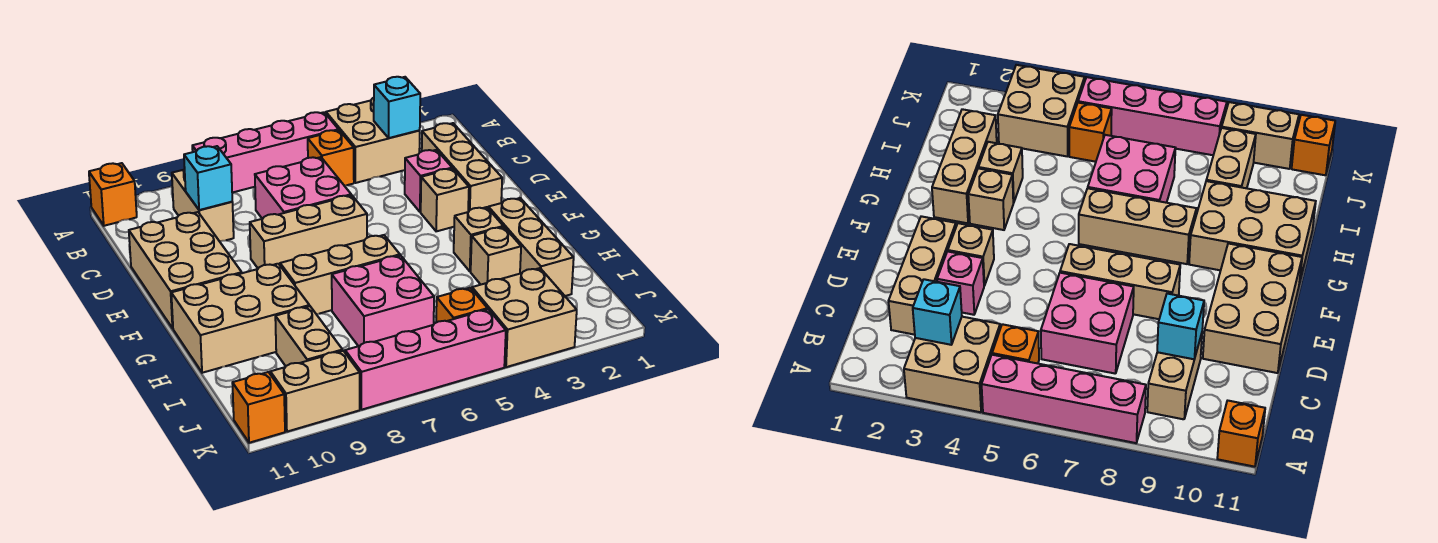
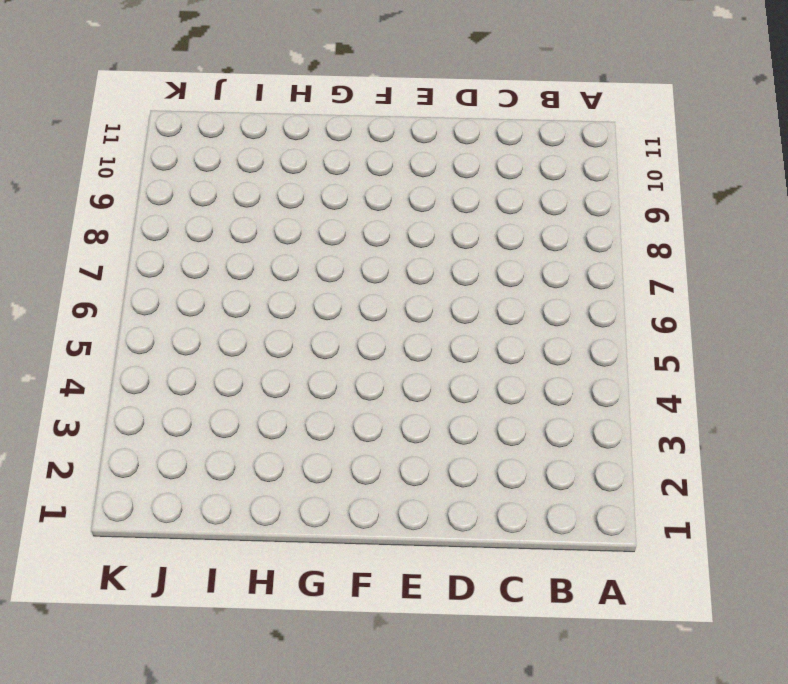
none -> tan 2x2 brick [326,98,420,183]
none -> pink 1x4 brick [192,112,339,193]
none -> orange 1x1 brick [89,163,137,226]

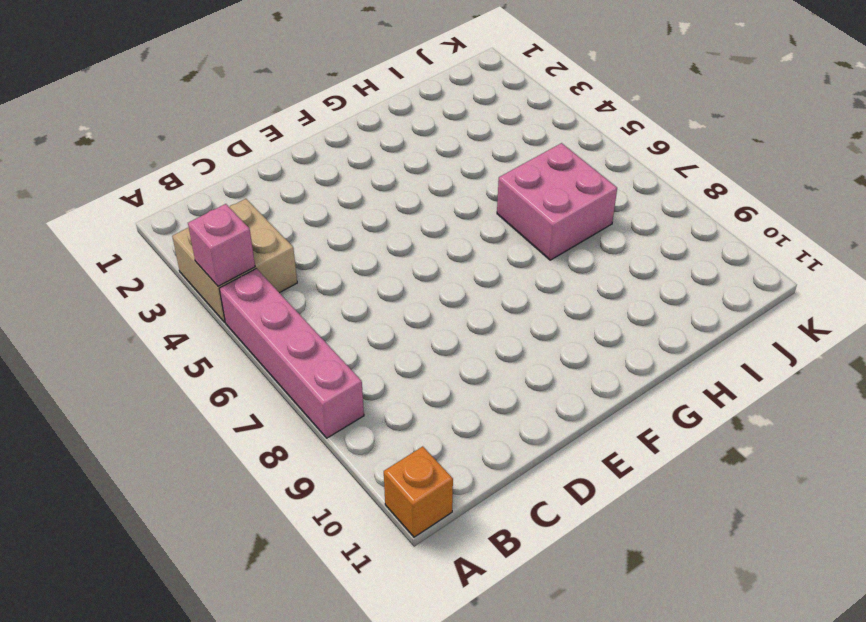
pink 1x1 brick [188,204,255,286] -> pink 1x1 brick moved to [405,150,452,212]
none -> orange 1x1 brick [308,130,354,186]
none -> tan 1x2 brick [172,169,234,241]
none -> tan 1x3 brick [422,123,502,212]

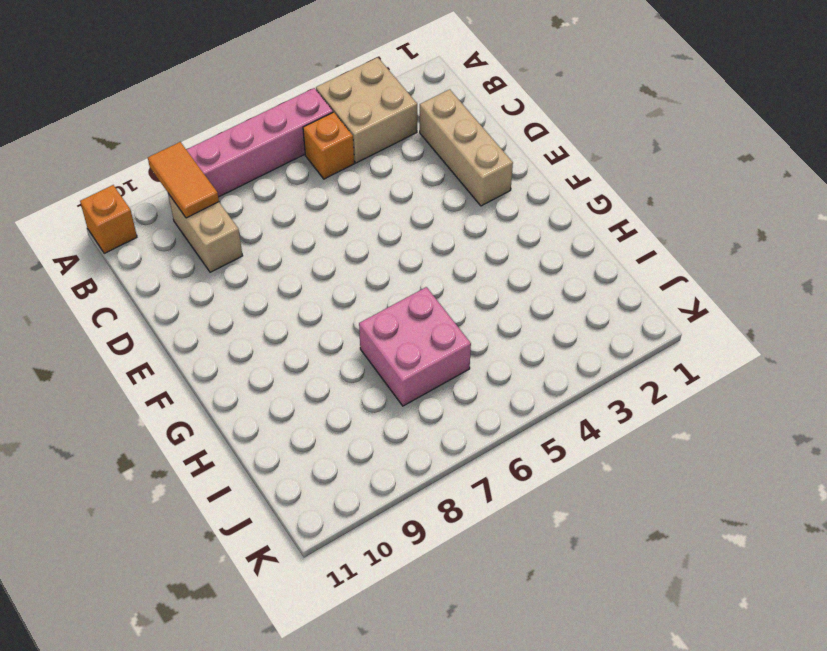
orange 1x2 tile [148,142,219,218] -> none
none -> pink 2x2 brick [255,157,351,219]
none -> pink 1x1 brick [405,150,452,212]
none -> tan 2x3 brick [129,212,242,328]

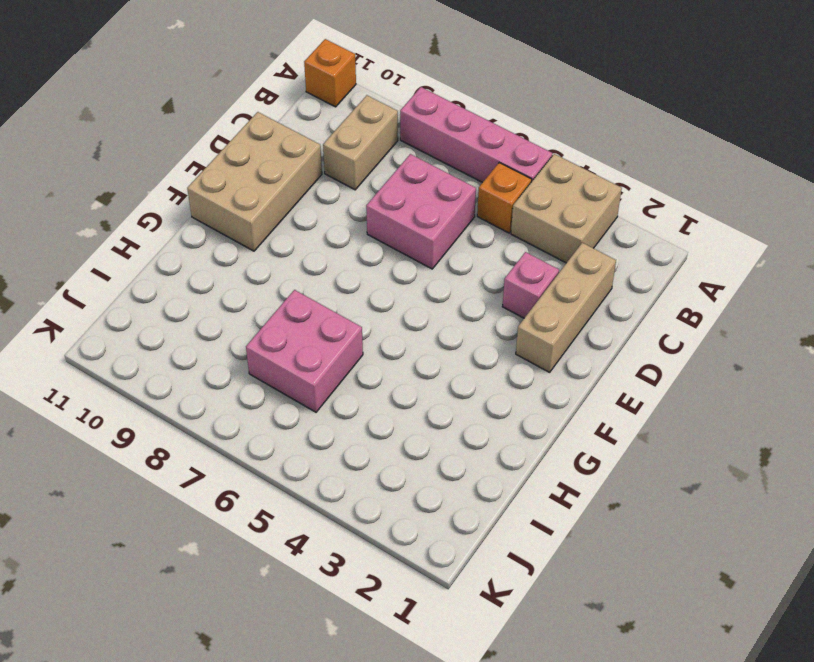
none -> tan 1x1 brick [421,169,469,231]
none -> tan 1x3 brick [250,195,367,268]
none -> tan 1x3 brick [488,198,574,296]

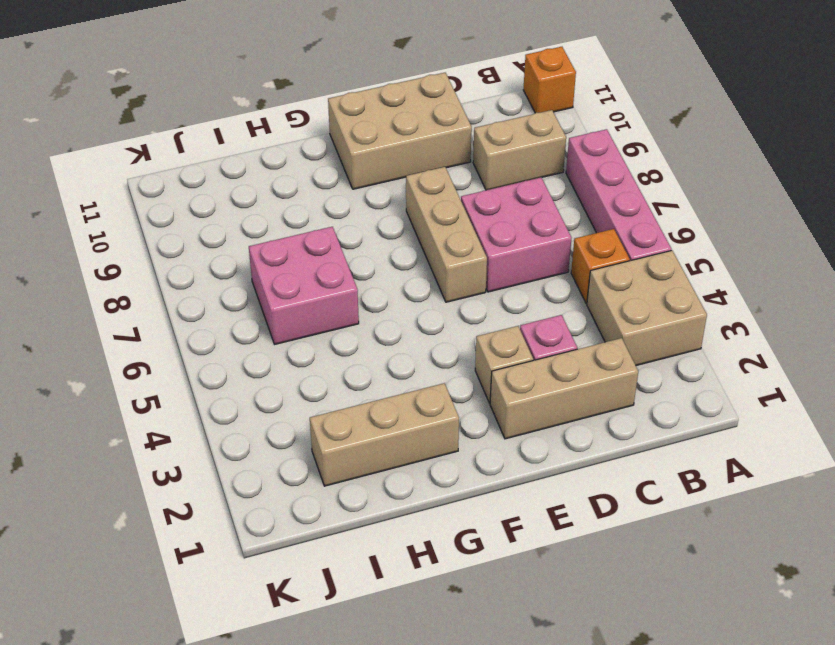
none -> tan 1x1 brick [454,207,503,271]
none -> tan 1x3 brick [280,235,400,314]
none -> tan 2x3 brick [171,264,309,373]

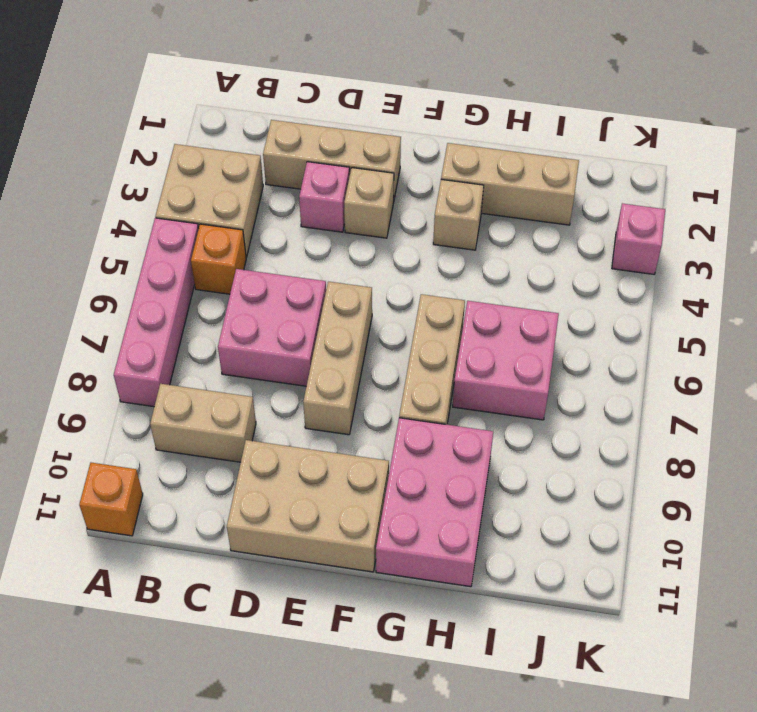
pink 2x3 brick [376,418,493,587] -> tan 2x3 brick [171,264,309,373]
pink 1x1 brick [612,203,665,274] -> tan 2x2 brick [472,268,577,367]
none -> tan 1x1 brick [471,227,521,284]
none -> tan 1x2 brick [275,306,343,366]
none -> orange 1x1 brick [436,288,488,323]

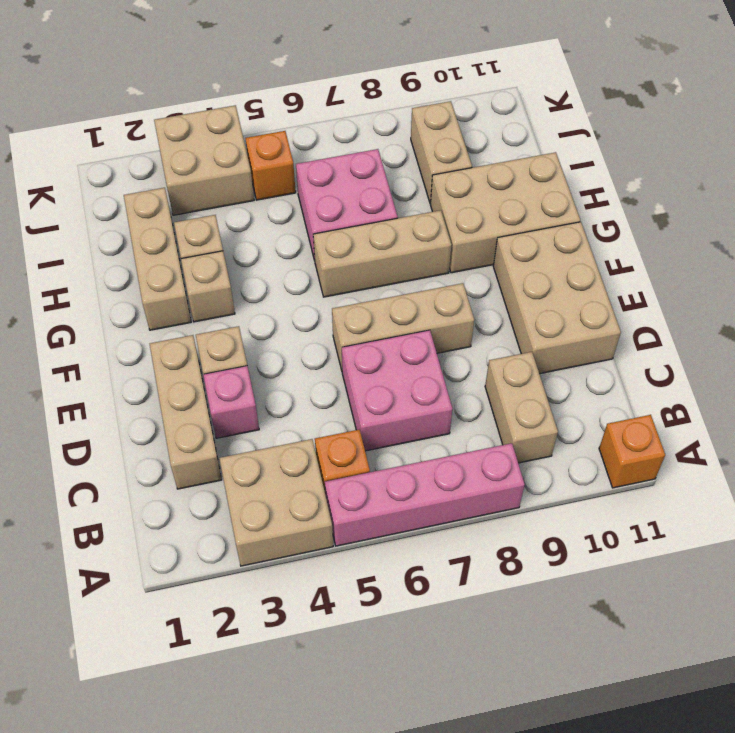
none -> pink 1x4 brick [345,309,506,410]
none -> tan 1x2 brick [270,351,360,432]
none -> orange 1x1 brick [232,372,285,443]

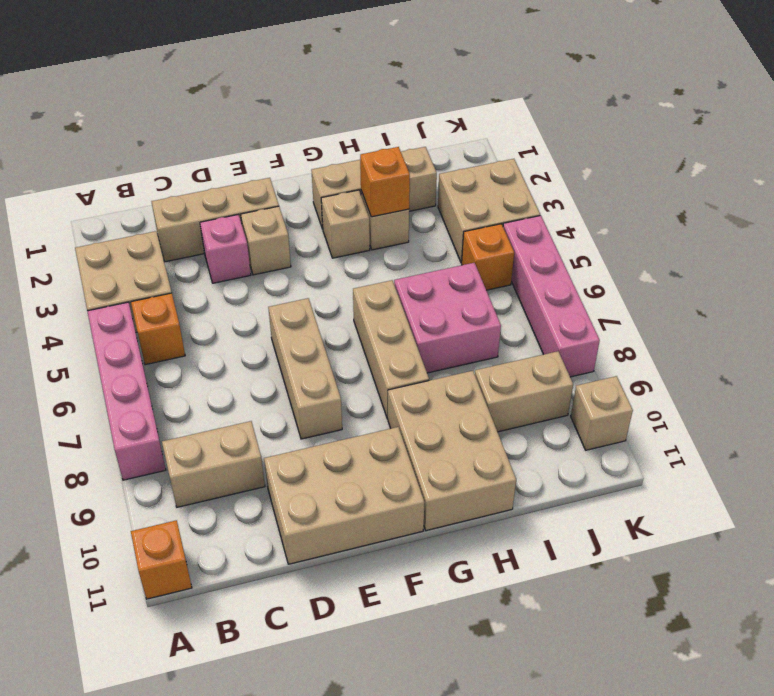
orange 1x1 brick [360,147,410,217] -> orange 1x1 brick moved to [232,372,285,443]
tan 1x1 brick [571,376,633,450] -> tan 1x2 brick [270,351,360,432]
none -> pink 2x2 brick [255,157,351,219]
none -> cyan 1x1 brick [374,77,420,138]
none -> cyan 1x1 brick [184,146,232,210]

